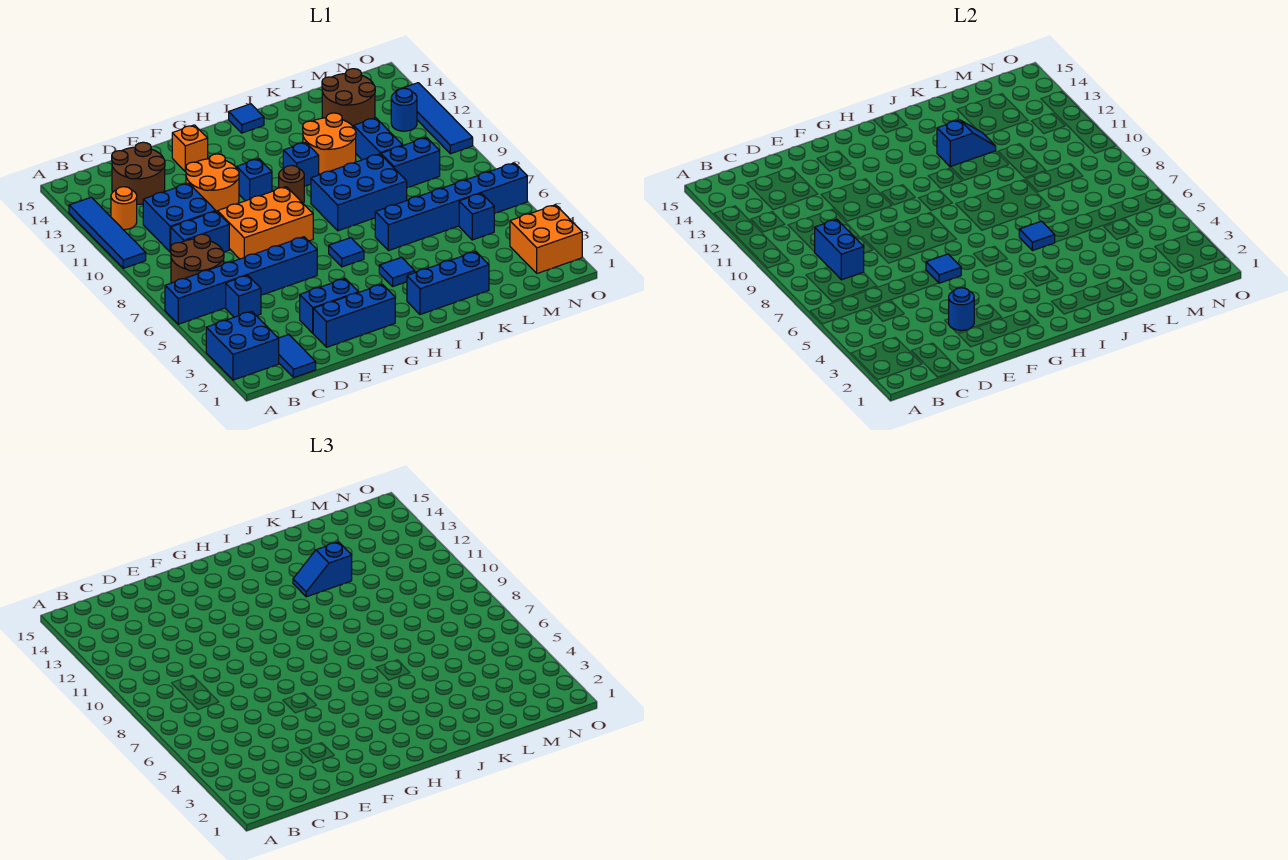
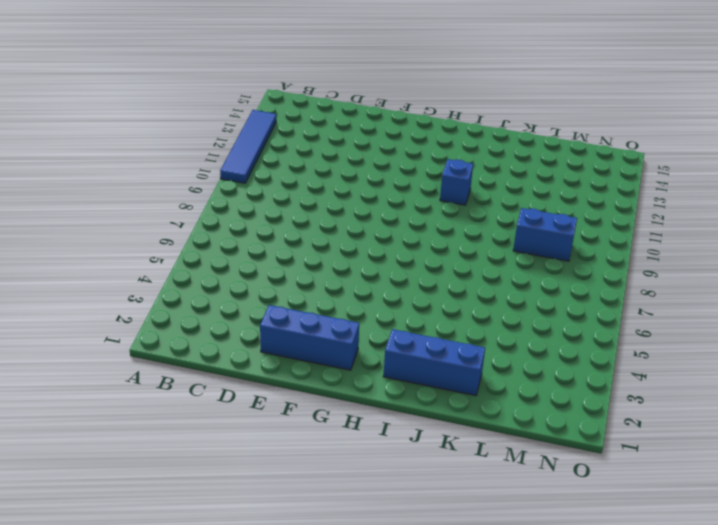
none -> blue 2x2 brick [206,311,279,380]
none -> blue 1x6 brick [165,237,317,324]
none -> brown 2x2 round brick [171,234,224,283]
none -> orange 1x1 round brick [111,187,137,230]

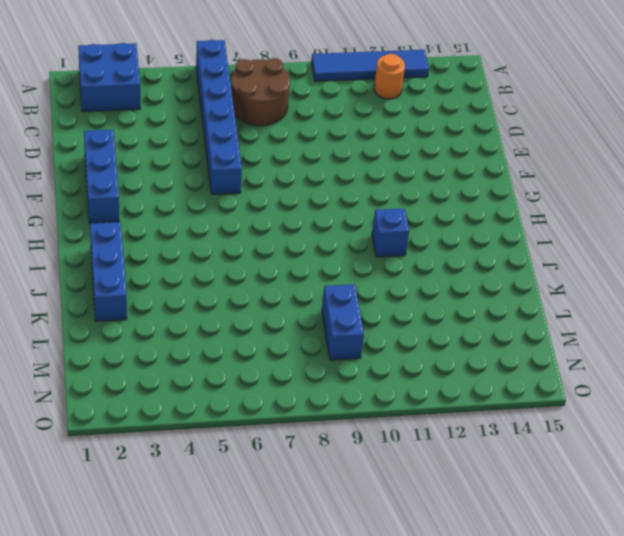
none -> blue 1x2 tile [278,334,316,378]
none -> blue 1x1 brick [226,275,261,317]
none -> blue 1x2 brick [171,211,229,252]
none -> blue 2x2 brick [143,183,215,252]

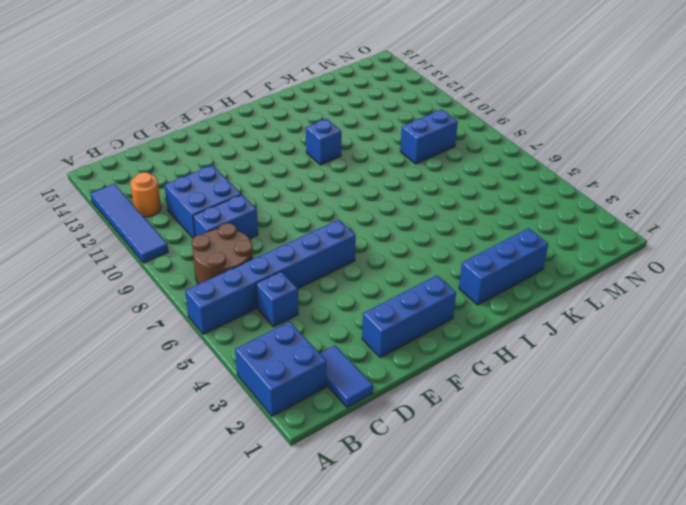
none -> brown 2x2 round brick [112,142,165,204]
none -> blue 1x2 brick [300,279,358,333]
none -> orange 2x3 brick [217,187,313,259]
none -> orange 2x2 round brick [186,154,239,211]

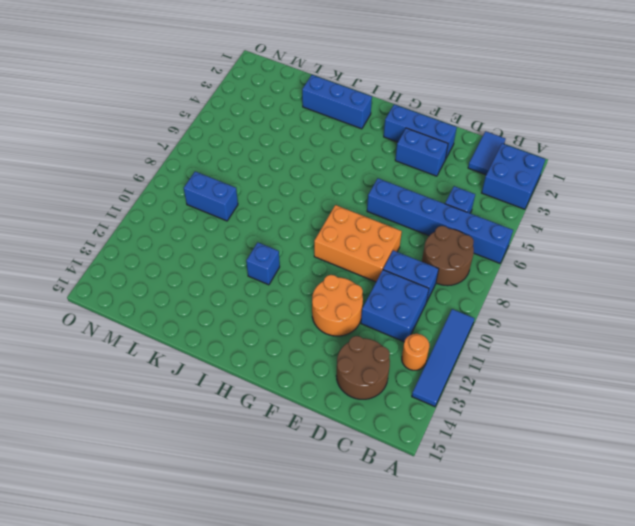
none -> orange 1x1 brick [172,125,208,171]
none -> blue 1x1 brick [237,159,272,201]
none -> blue 1x1 tile [329,238,364,267]
none -> brown 1x1 round brick [279,165,304,203]

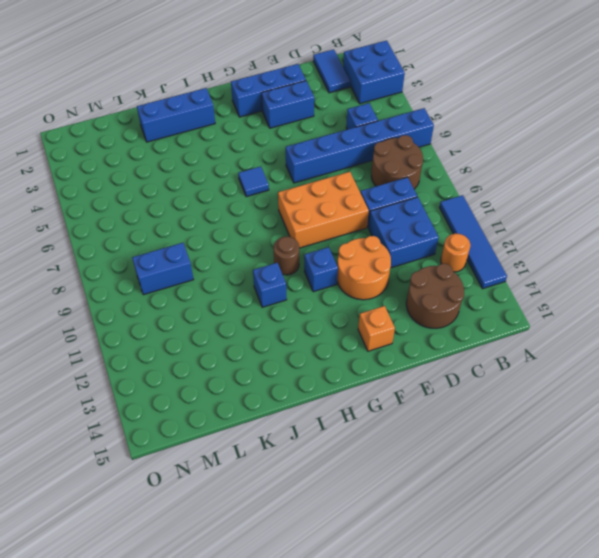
none -> blue 1x1 tile [379,257,415,286]
none -> blue 2x3 brick [311,154,407,231]
none -> blue 1x1 tile [229,104,264,133]
none -> blue 1x6 brick [375,163,527,251]

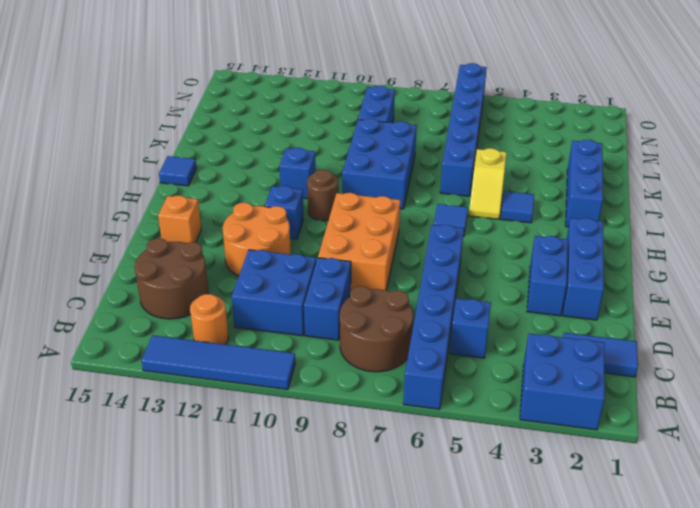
yellow 1x2 slope [469,148,507,219] -> none
none -> orange 2x2 round brick [303,113,356,174]
none -> blue 1x2 brick [354,118,403,160]
none -> brown 2x2 round brick [322,69,375,127]
none -> blue 1x1 brick [459,193,495,240]

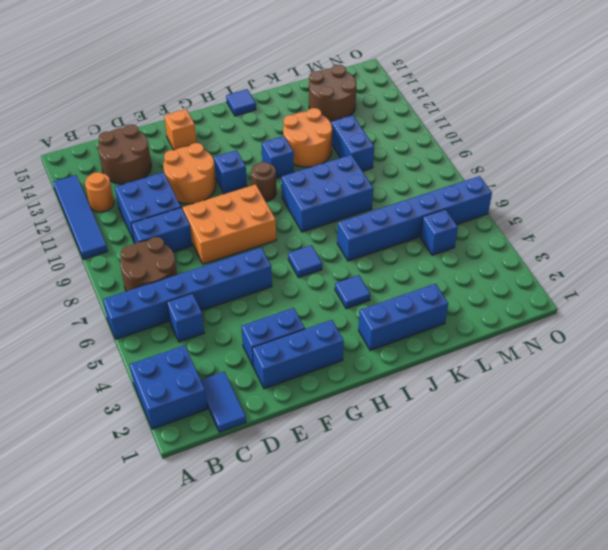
none -> blue 1x2 brick [381,137,440,188]
none -> orange 2x2 brick [510,205,582,273]
none -> blue 1x1 round brick [391,88,417,131]
none -> blue 1x4 tile [396,83,473,154]

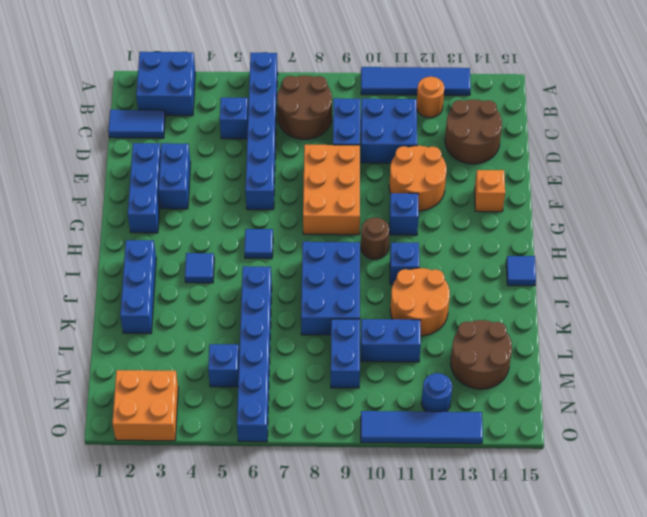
none -> blue 1x2 brick [815,219,864,280]
none -> blue 1x1 round brick [949,288,974,330]
none -> blue 1x1 tile [926,254,961,283]
none -> blue 1x1 tile [1019,221,1055,251]

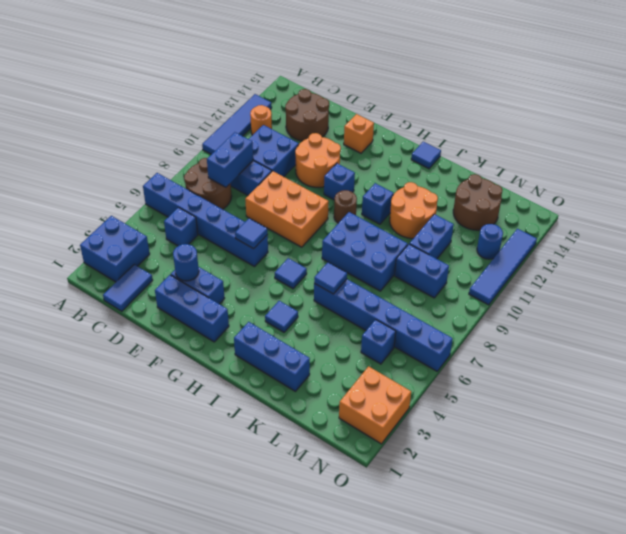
none -> blue 1x2 slope [937,120,996,167]
none -> blue 1x2 slope [293,542,352,597]

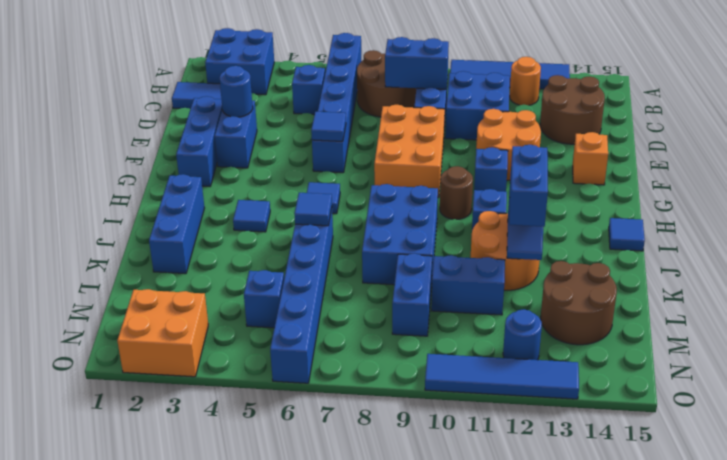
blue 1x2 brick [509,145,548,227] -> blue 1x2 slope [293,542,352,597]

